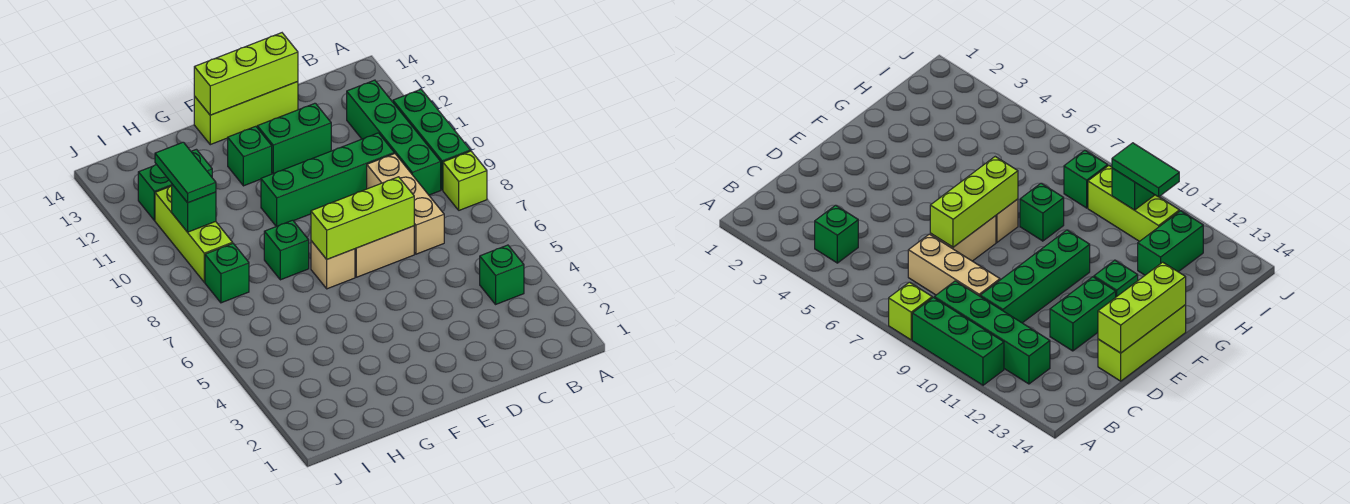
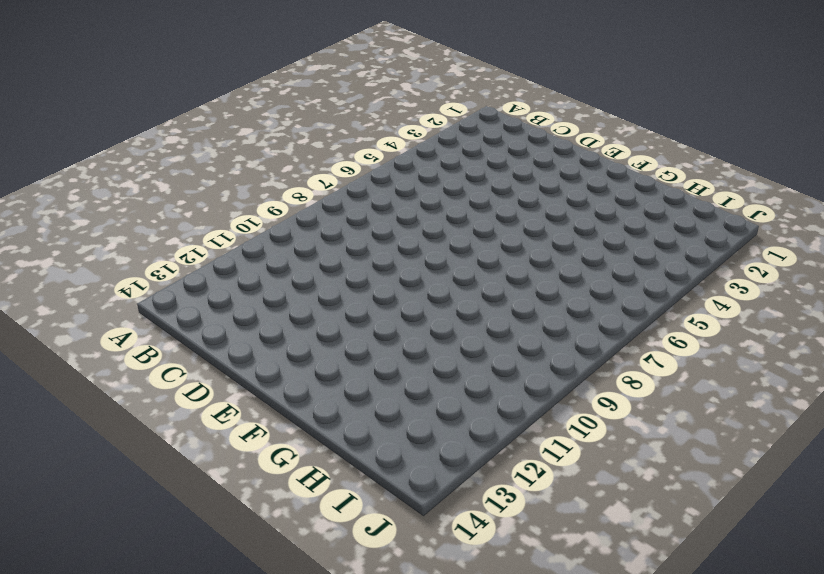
none -> lime 1x1 brick [443,151,487,210]
none -> green 1x3 brick [393,89,470,190]
none -> green 1x1 brick [480,245,524,304]

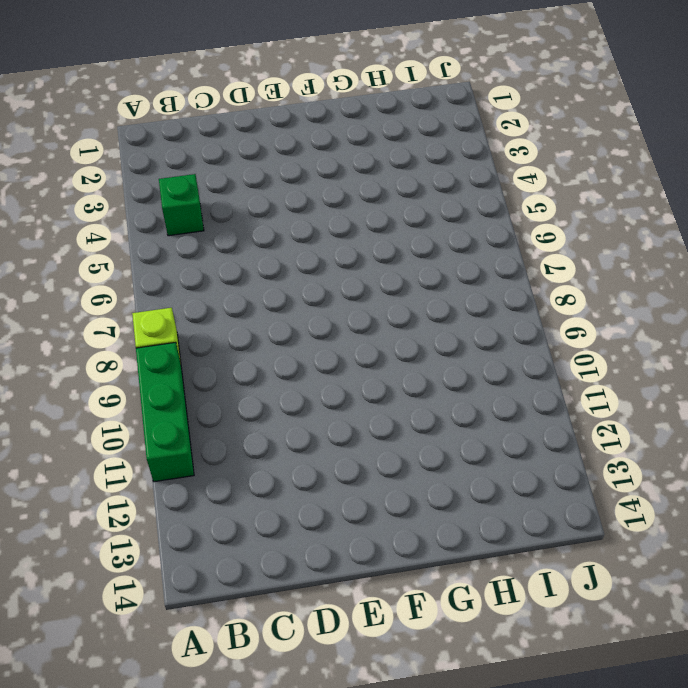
none -> green 1x4 brick [347,80,441,195]
none -> tan 1x3 brick [367,154,444,254]
none -> green 1x4 brick [261,133,394,226]

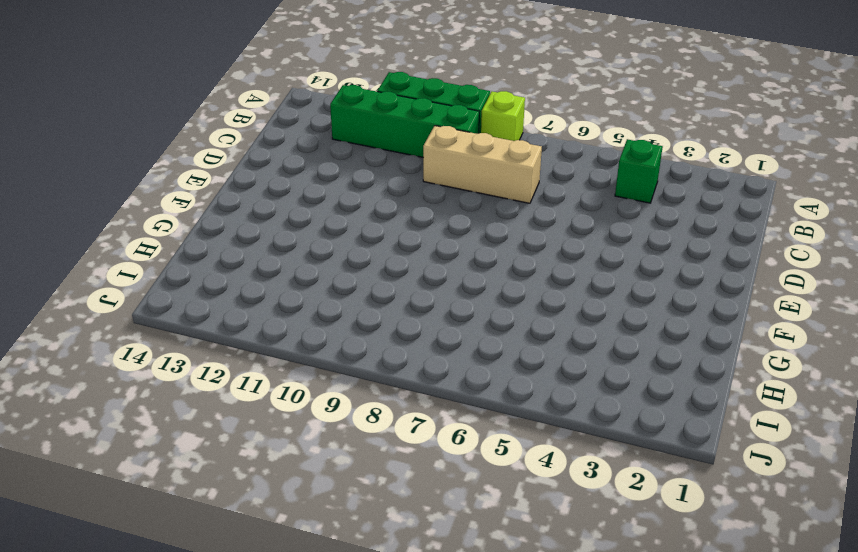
none -> green 1x4 brick [261,133,394,226]
none -> tan 1x2 brick [355,226,414,277]
none -> green 1x2 brick [257,103,331,174]

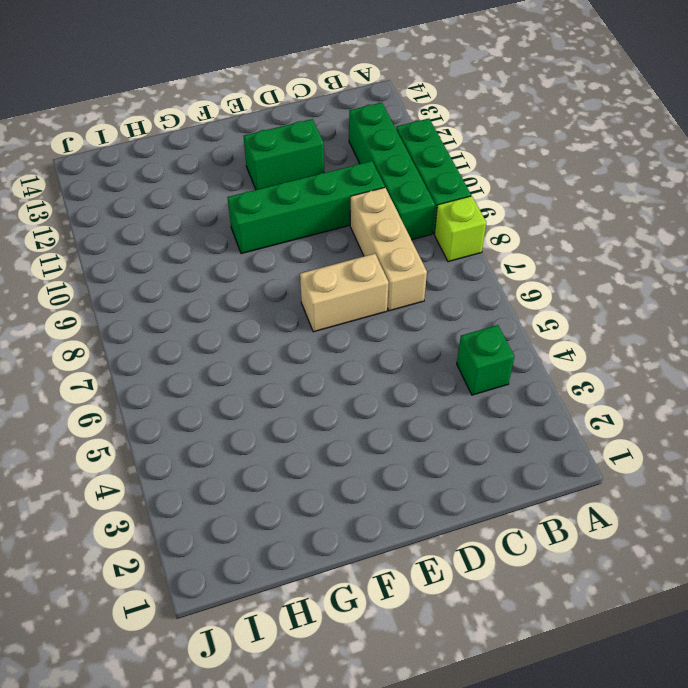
none -> lime 1x3 brick [194,82,298,145]
none -> tan 1x1 brick [311,241,355,289]
none -> green 1x1 brick [228,126,272,186]

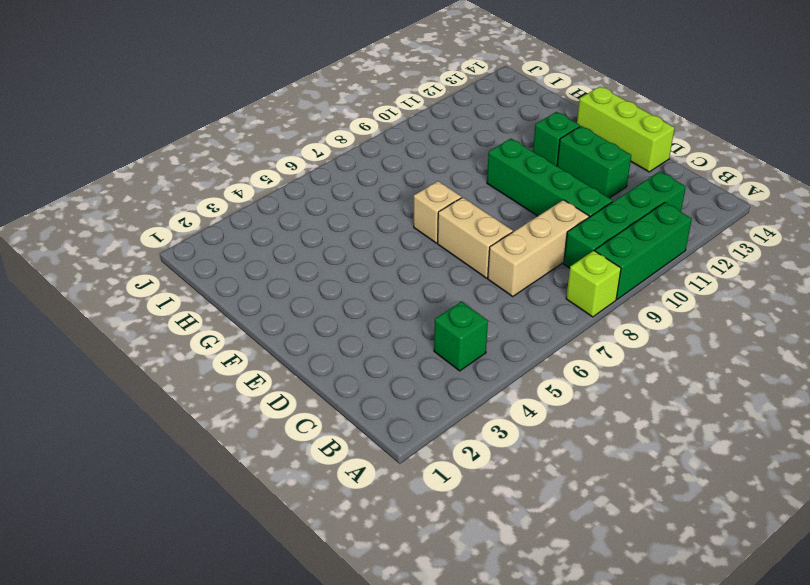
none -> green 1x1 brick [264,220,309,280]
none -> green 1x2 brick [138,149,212,220]
none -> green 1x1 brick [205,244,249,303]

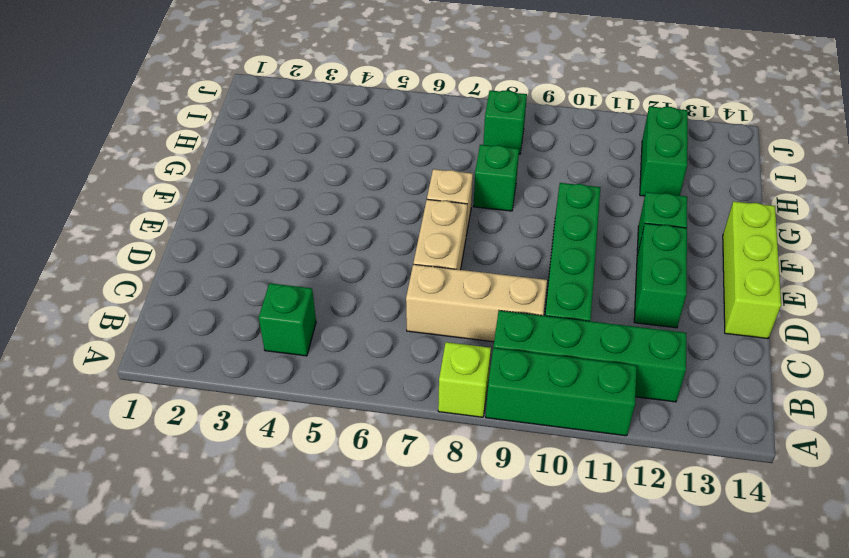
none -> lime 1x3 brick [155,186,233,282]
none -> lime 1x3 brick [311,177,414,259]
none -> lime 1x3 brick [194,33,298,115]

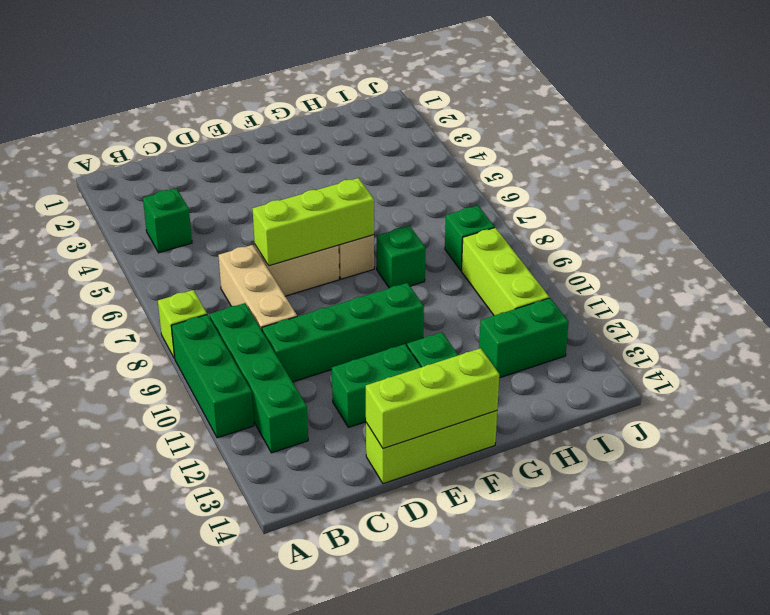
none -> green 1x1 brick [172,184,216,232]
none -> green 1x2 tile [155,142,216,203]

